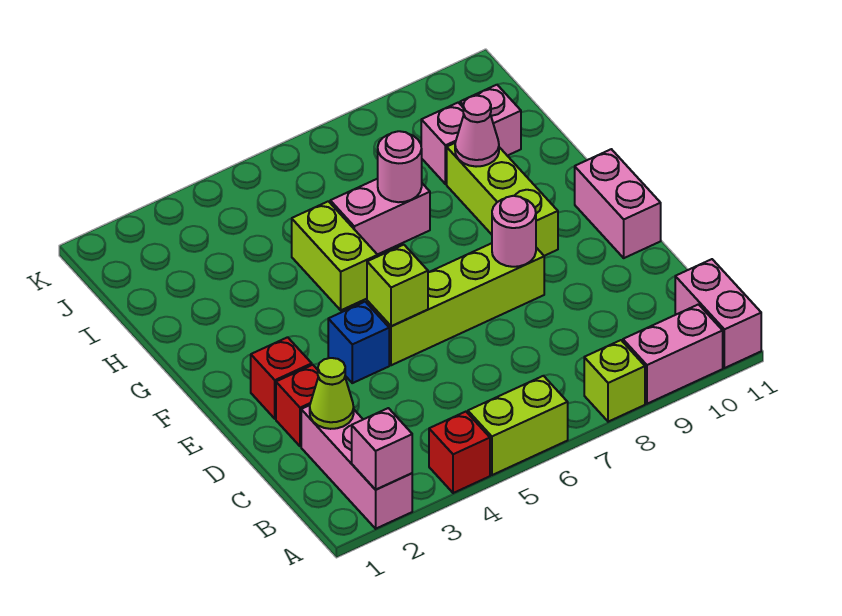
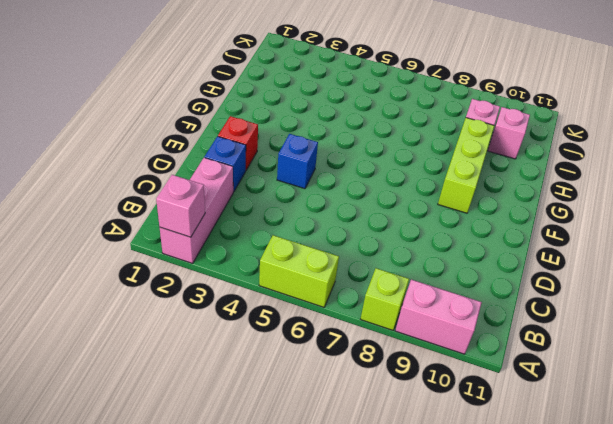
blue 1x1 brick [204,136,246,192] -> red 1x1 brick [276,365,318,446]
none -> red 1x1 brick [429,412,490,493]
none -> pink 1x2 brick [675,259,761,368]
none -> lime 1x4 brick [367,243,544,365]

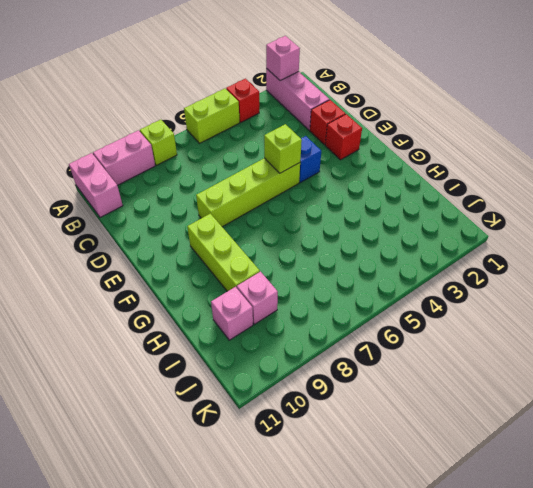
none -> pink 1x2 brick [575,149,661,258]
none -> lime 1x2 brick [292,201,378,310]
none -> pink 1x2 brick [330,179,430,255]

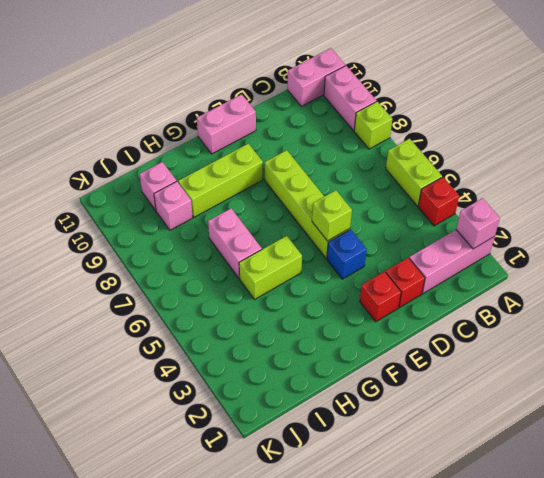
none -> lime 1x1 cone [310,358,354,429]
none -> pink 1x1 round brick [492,196,536,267]
none -> pink 1x1 round brick [378,131,422,202]

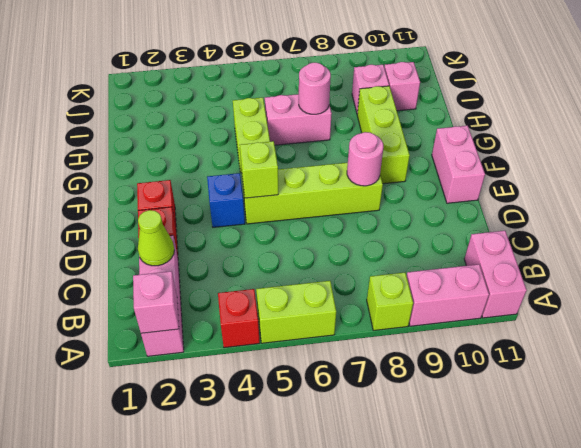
none -> pink 1x1 cone [455,96,499,167]

